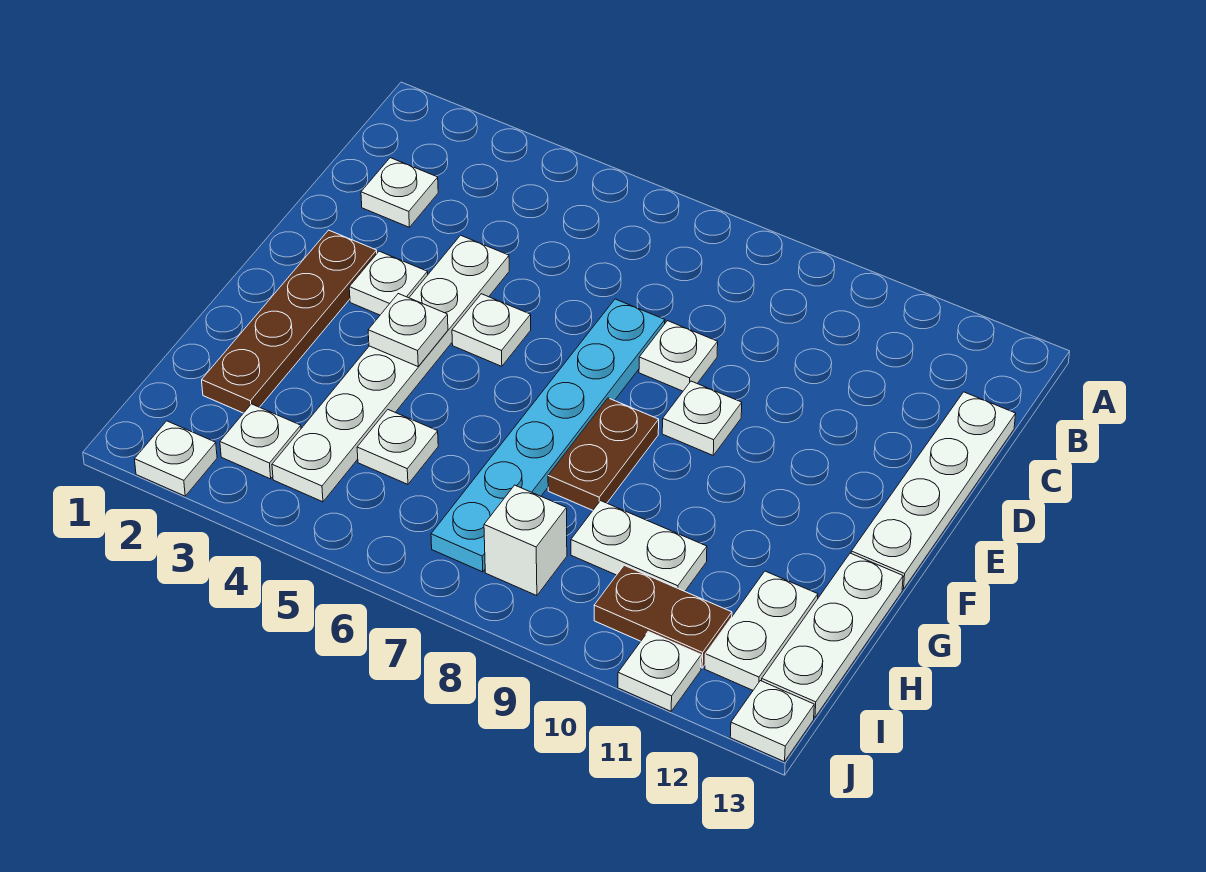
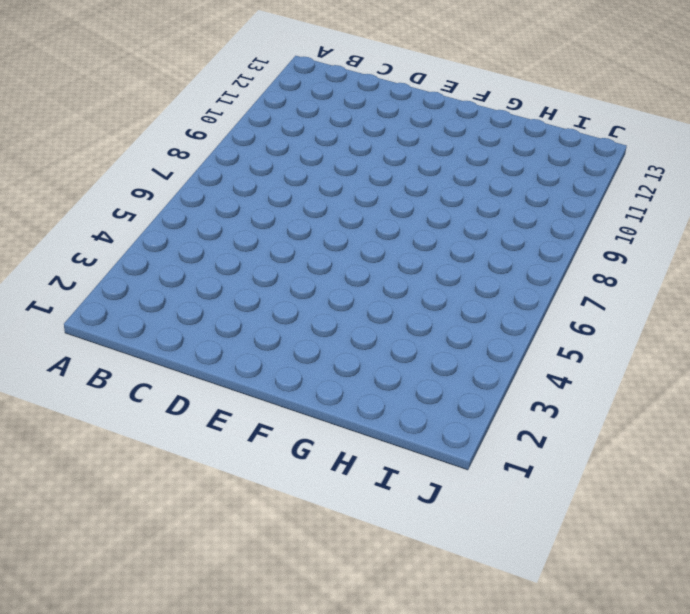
none -> white 1x1 plate [361,158,438,227]
none -> white 1x4 plate [851,392,1016,589]
none -> white 1x6 plate [272,235,509,502]

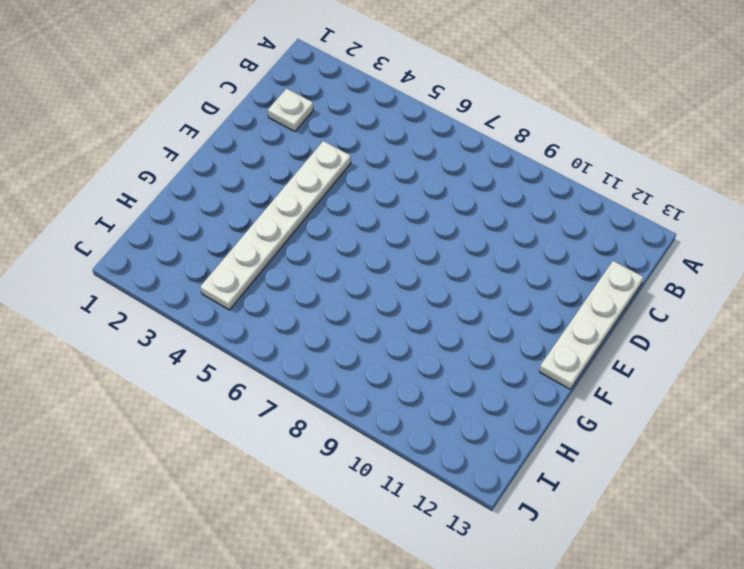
none -> cyan 1x6 plate [431,299,665,572]
none -> white 1x1 plate [639,321,718,391]
none -> brown 1x4 plate [202,230,377,413]

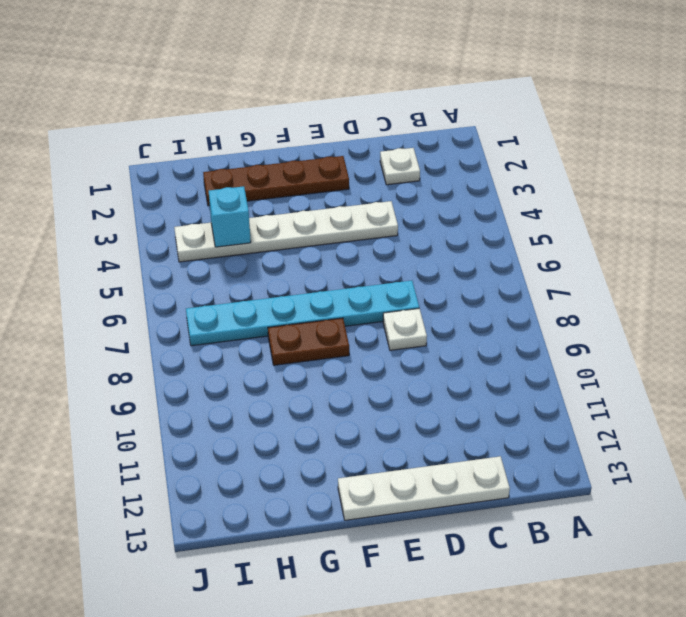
cyan 1x1 brick [209,186,251,247] -> none
none -> white 1x1 plate [349,251,428,315]
none -> white 1x1 plate [452,294,531,366]
none -> white 1x1 plate [662,381,742,455]

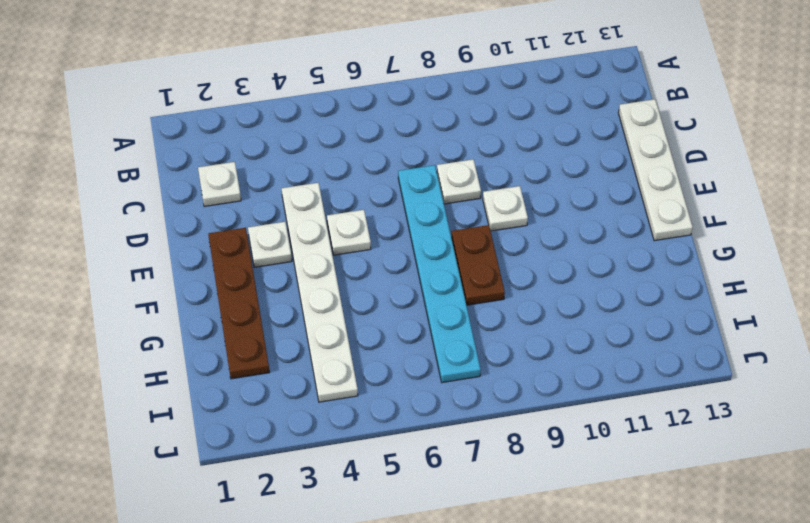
none -> white 1x3 plate [762,553,903,717]
none -> white 1x1 plate [357,410,438,484]
none -> white 1x2 plate [571,501,707,591]

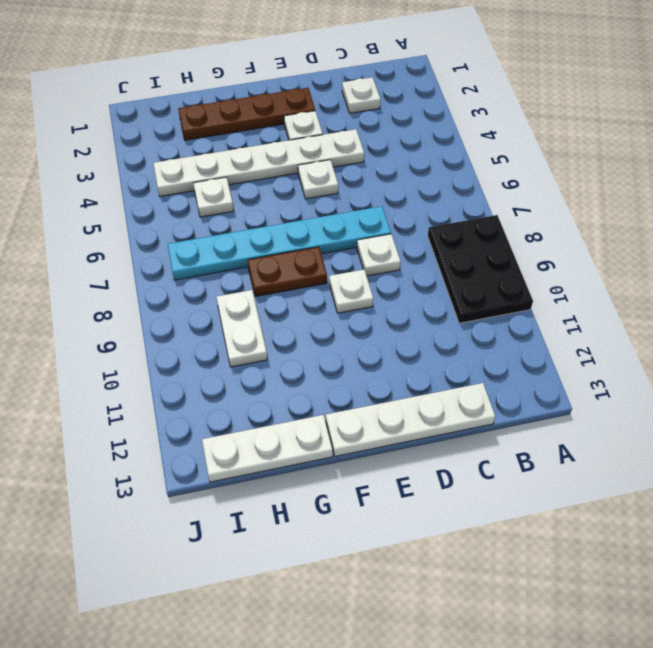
black 2x3 plate [428,215,533,323] -> none
none -> white 1x2 plate [705,571,818,690]
none -> white 1x1 plate [220,404,301,479]
none -> white 1x1 brick [484,485,567,596]

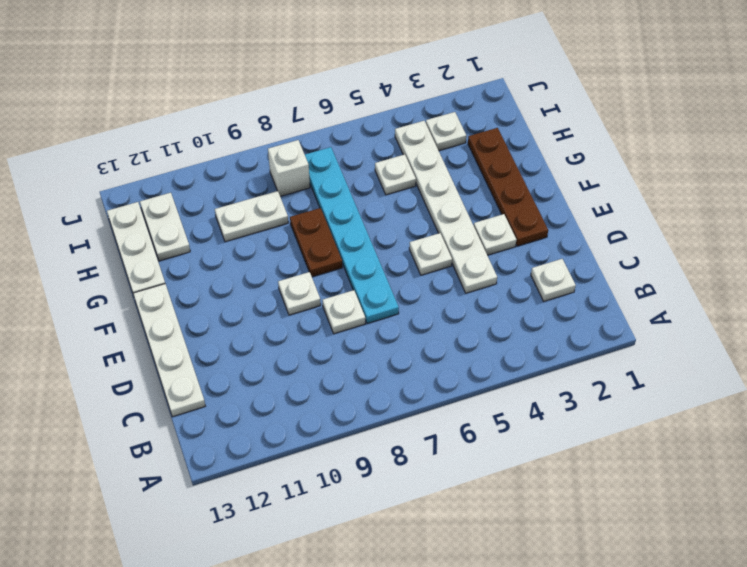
none -> brown 1x2 plate [594,565,732,668]
none -> white 1x1 plate [134,421,217,496]
none -> white 1x1 plate [618,632,701,711]

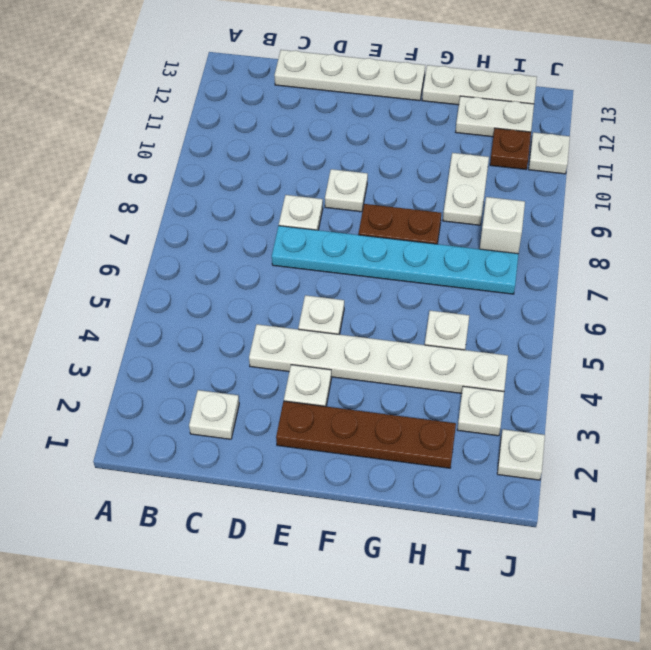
brown 1x1 plate [490,128,531,169] -> brown 1x2 plate [594,565,732,668]
none -> white 1x1 plate [730,681,814,762]
none -> white 1x1 plate [368,294,448,366]

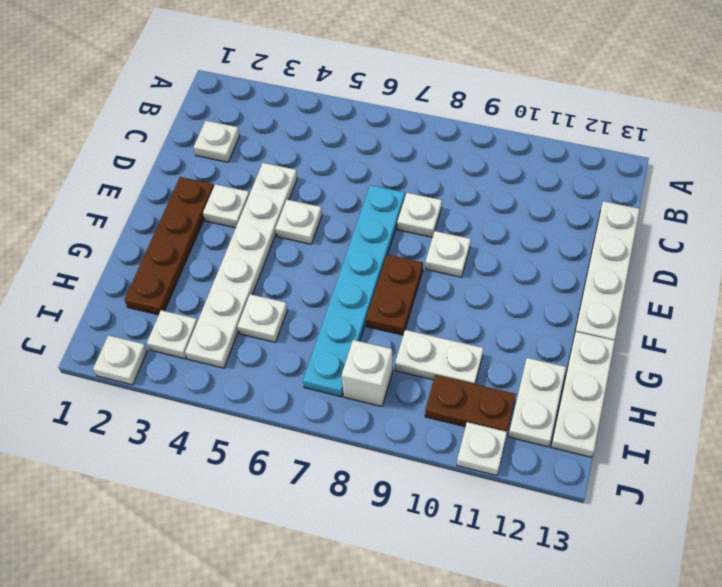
none -> white 1x1 plate [730,681,814,762]
none -> white 1x1 plate [368,294,448,366]

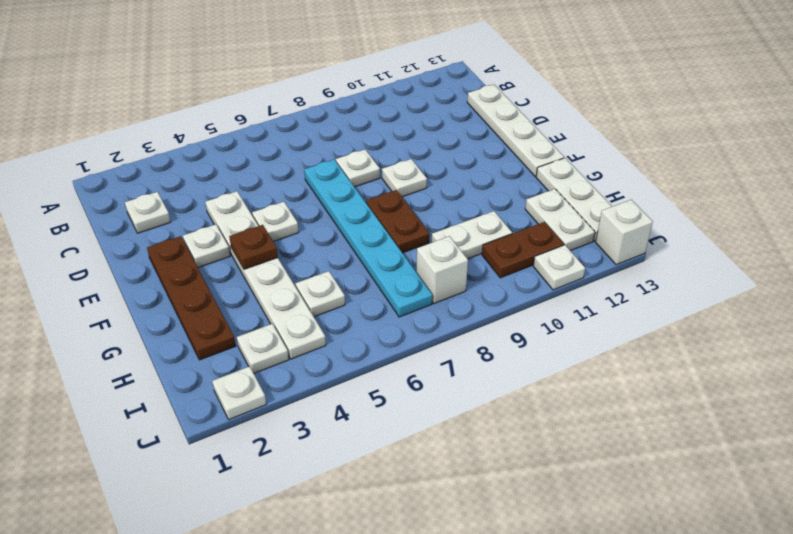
brown 1x1 plate [229,225,278,269] -> white 1x1 plate [368,294,448,366]
white 1x1 brick [596,200,653,265] -> white 1x1 plate [730,681,814,762]

